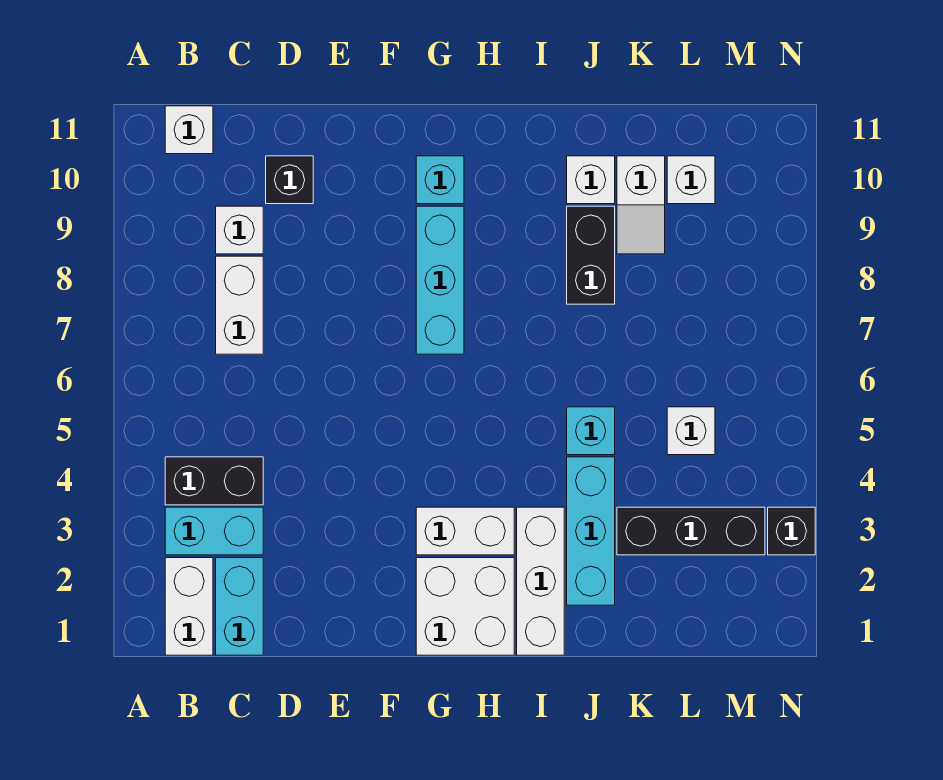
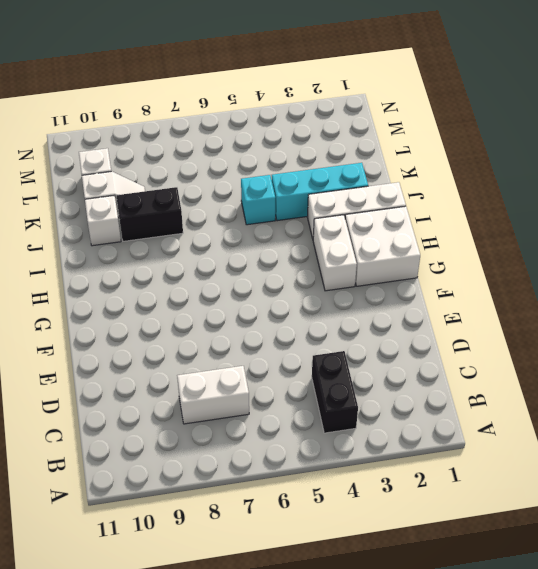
none -> white 1x2 brick [165,558,213,655]
none -> cyan 1x2 brick [165,507,263,555]
none -> white 1x1 brick [165,106,213,154]

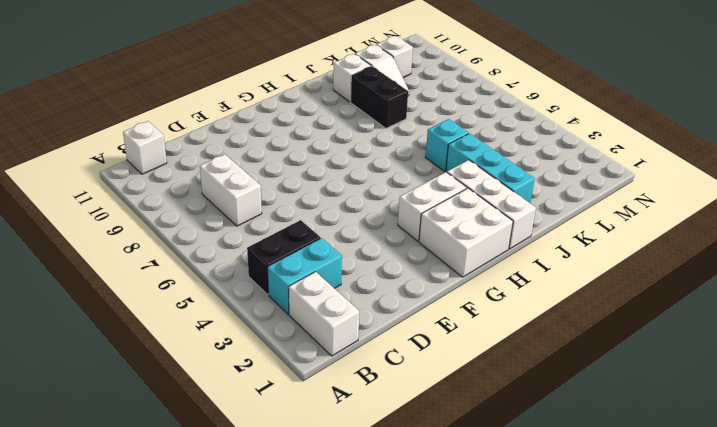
none -> cyan 1x2 brick [216,558,263,655]
none -> white 1x1 brick [216,206,263,254]
none -> black 1x1 brick [266,156,313,204]

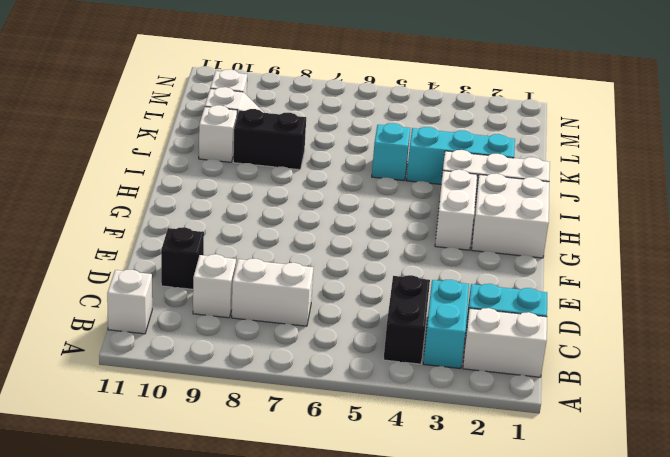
none -> cyan 1x3 brick [416,206,464,354]
none -> cyan 1x1 brick [416,156,464,204]
none -> black 1x3 brick [617,507,765,555]

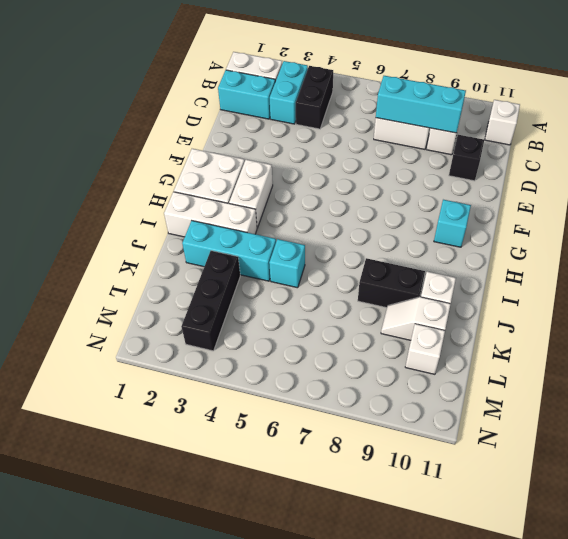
cyan 1x3 brick [376,76,466,133] -> cyan 1x3 brick moved to [416,206,464,354]
none -> white 1x1 brick [667,407,715,455]
none -> black 1x1 brick [768,507,815,555]

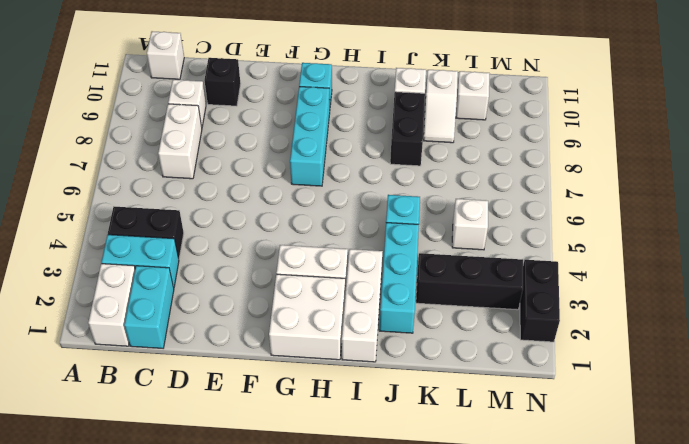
black 1x2 brick [520,260,560,342] -> black 1x1 brick [768,507,815,555]

